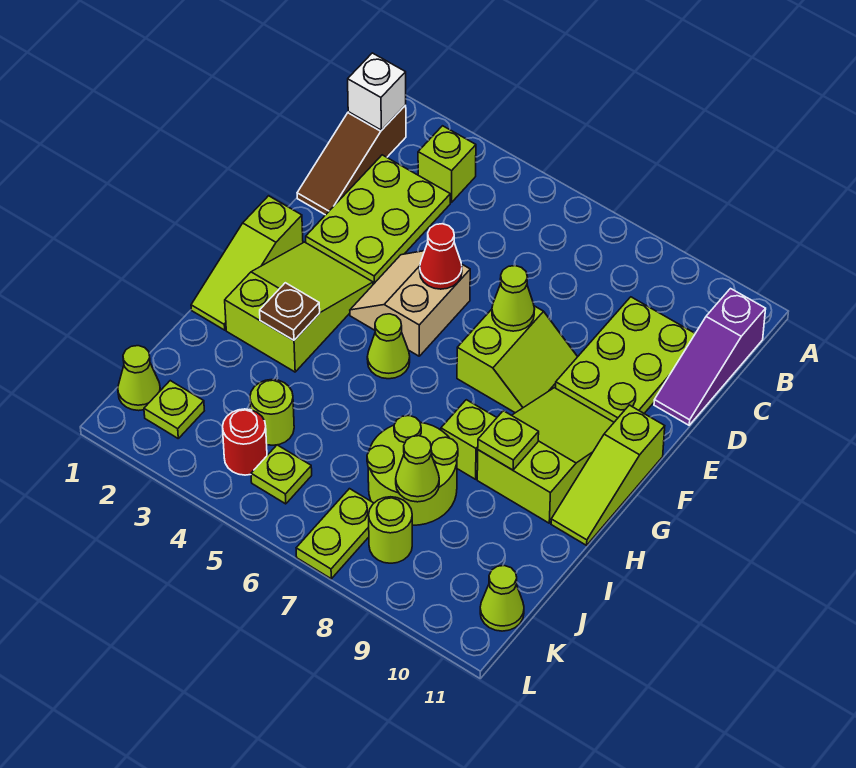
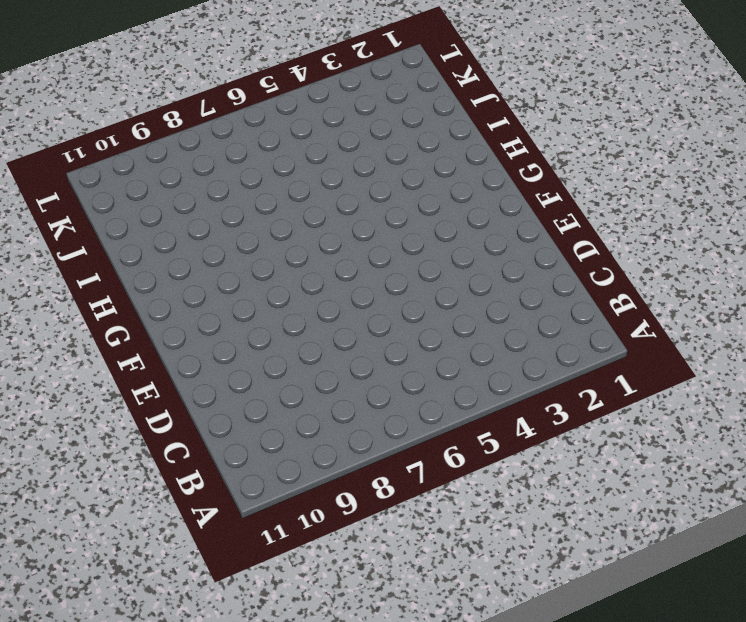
none -> brown 1x3 slope [297,105,406,215]
none -> lime 1x1 brick [418,126,476,203]
none -> purple 1x3 slope [654,289,766,425]

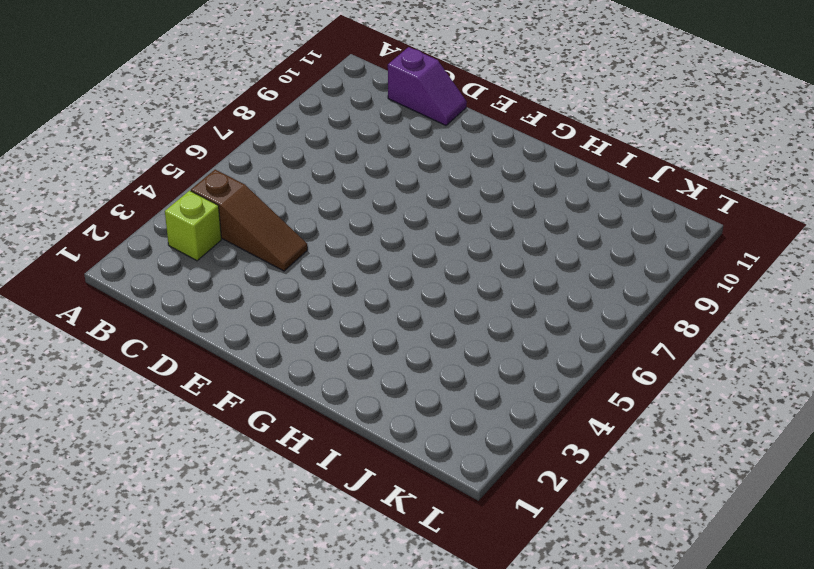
brown 1x3 slope [191,170,308,271] -> brown 1x3 slope moved to [297,105,406,215]
purple 1x2 slope [388,47,467,125] -> purple 1x3 slope [654,289,766,425]
none -> lime 2x3 plate [306,155,450,284]
none -> lime 2x3 plate [556,297,695,422]
none -> tan 2x2 slope [350,251,470,356]

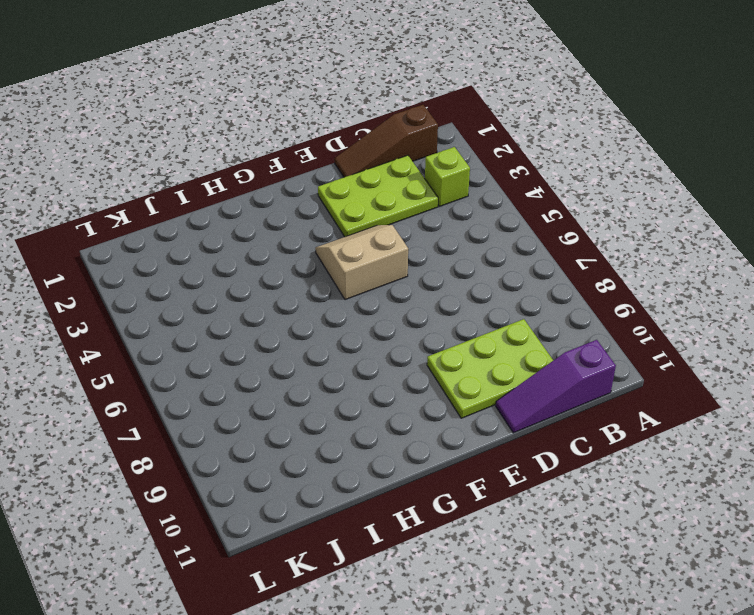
none -> lime 2x2 slope [457,306,577,413]
none -> lime 1x3 slope [191,196,303,330]
none -> lime 2x3 slope [225,242,373,372]

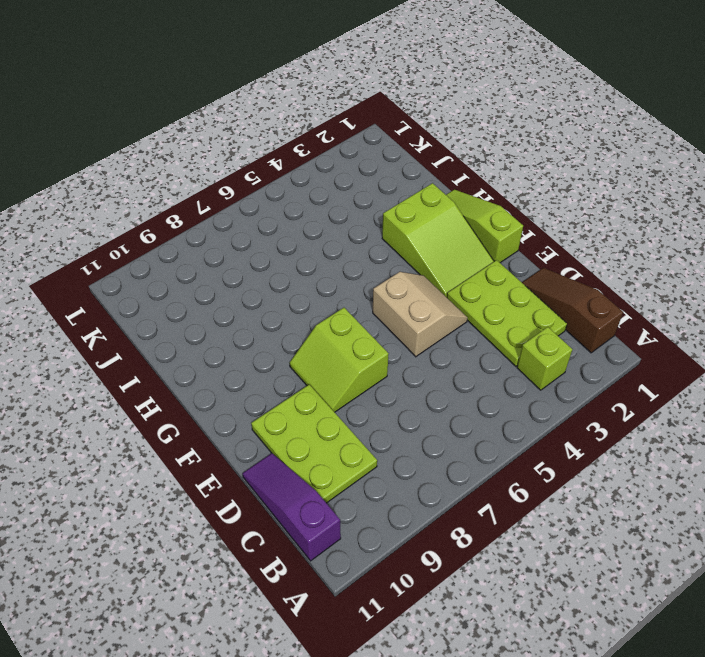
none -> lime 2x3 slope [477,388,614,523]
none -> lime 1x3 slope [551,405,665,545]
none -> lime 1x1 cone [367,314,410,379]

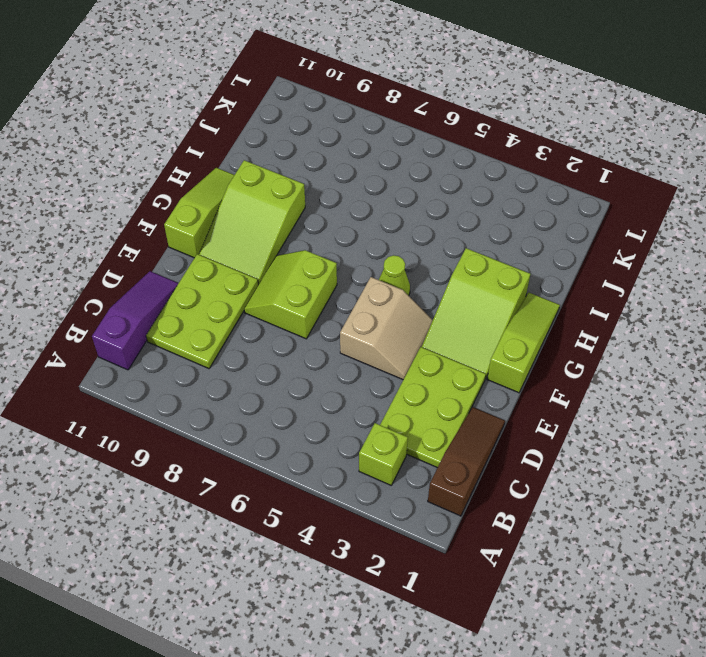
none -> lime 1x1 brick [441,400,497,479]
none -> lime 2x2 round brick [367,416,458,525]
none -> lime 1x1 round brick [250,380,294,445]

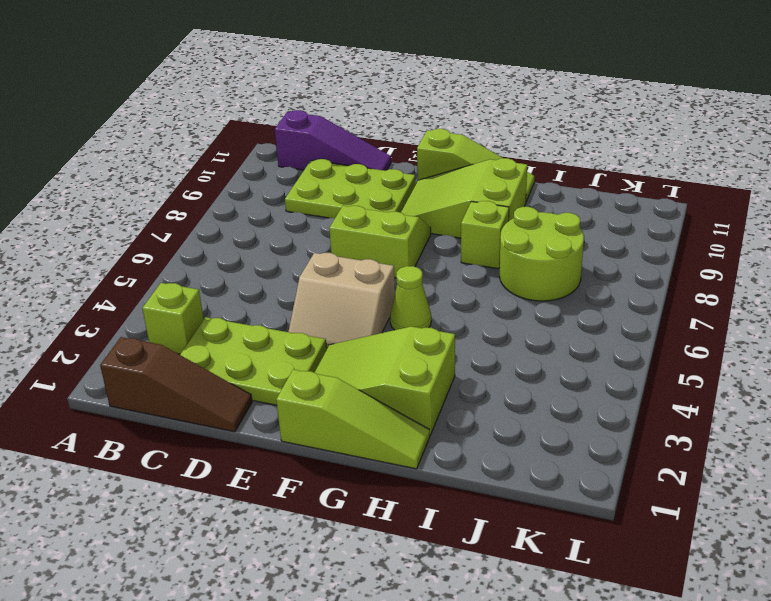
none -> lime 1x1 round brick [250,380,294,445]
none -> lime 1x1 cone [118,346,160,411]
none -> lime 1x1 plate [144,381,204,438]

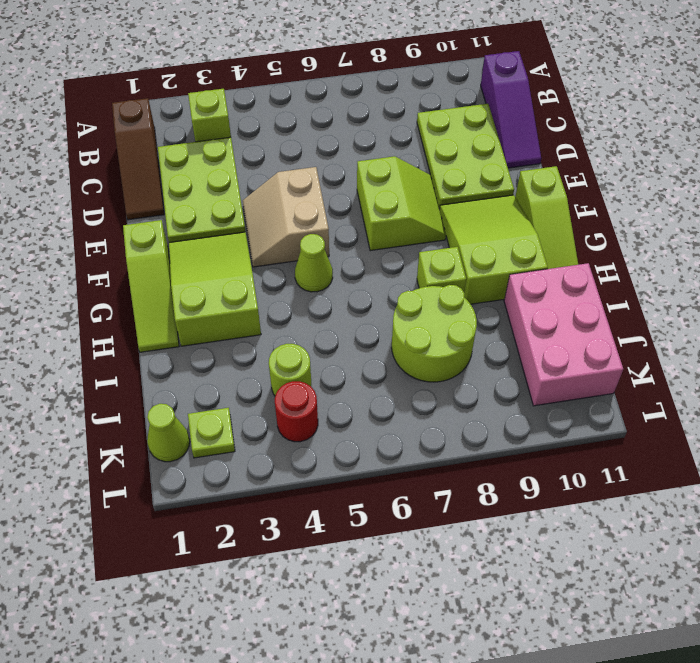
pink 2x3 brick [504,263,623,406] -> lime 1x1 cone [480,566,524,631]
none -> lime 1x1 plate [251,445,312,504]
none -> lime 1x2 plate [296,489,374,579]
none -> lime 1x1 round brick [369,497,412,563]

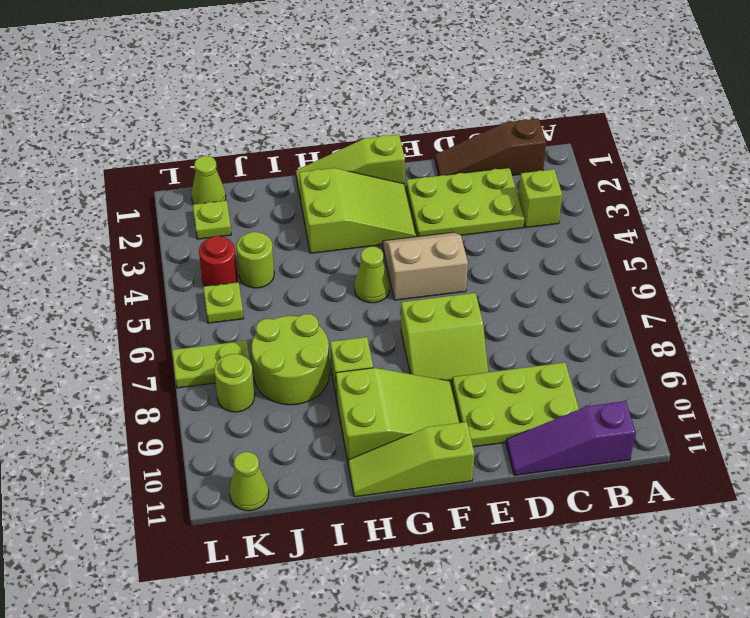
none -> white 1x1 brick [348,53,406,130]
none -> red 1x1 cone [420,224,462,289]
none -> lime 1x1 cone [492,266,535,331]

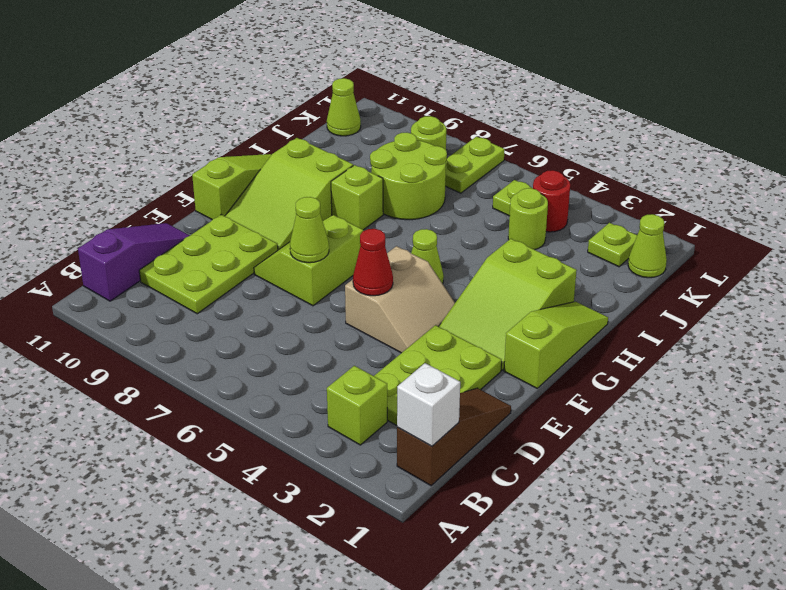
none -> brown 1x1 plate [260,283,320,340]
none -> lime 1x1 plate [478,411,539,470]
none -> lime 1x1 cone [396,436,439,502]

